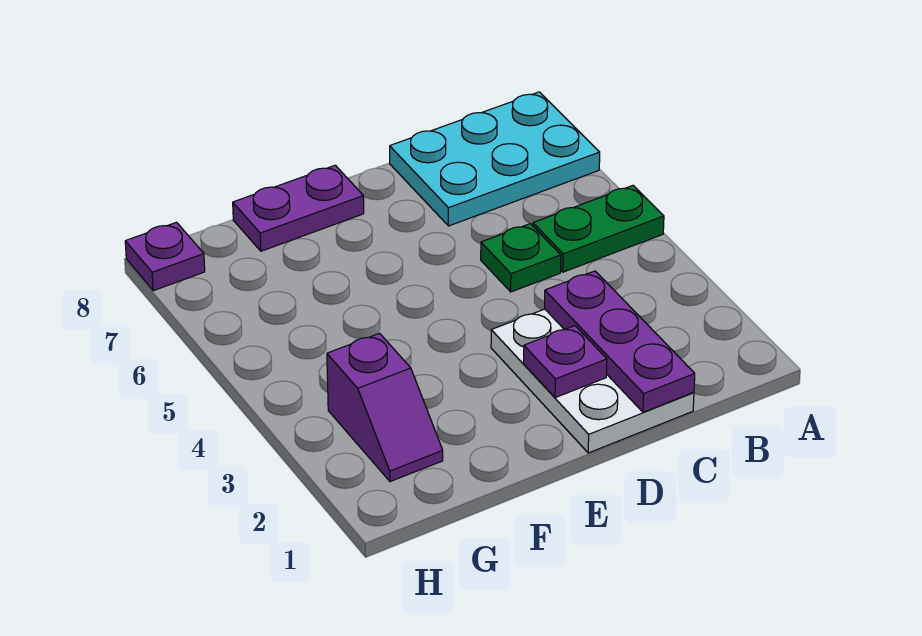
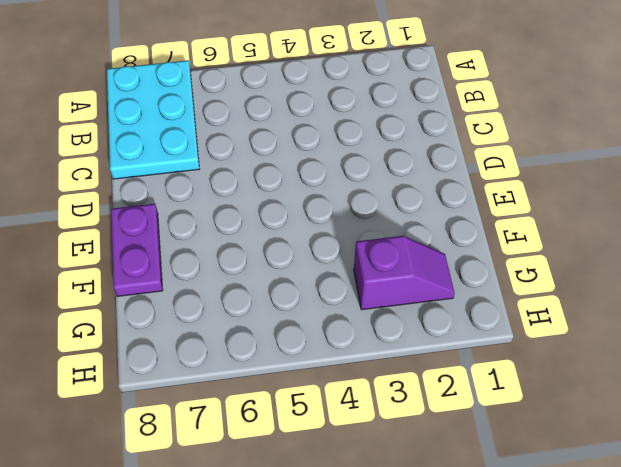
none -> green 1x2 plate [533,186,664,272]
none -> white 2x3 plate [491,309,694,453]

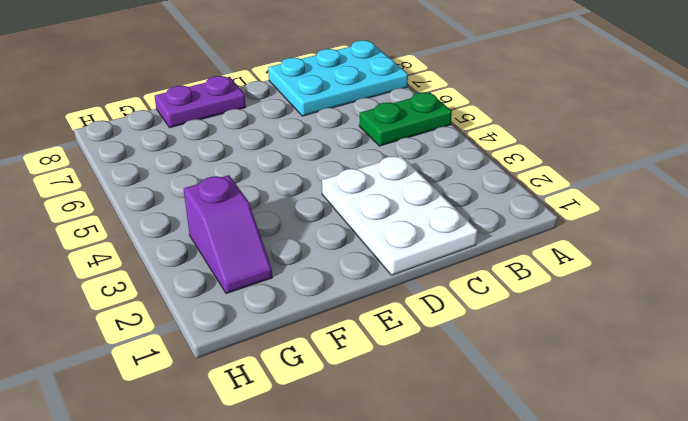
none -> green 1x1 plate [481,224,561,292]
none -> purple 1x1 plate [125,222,205,291]

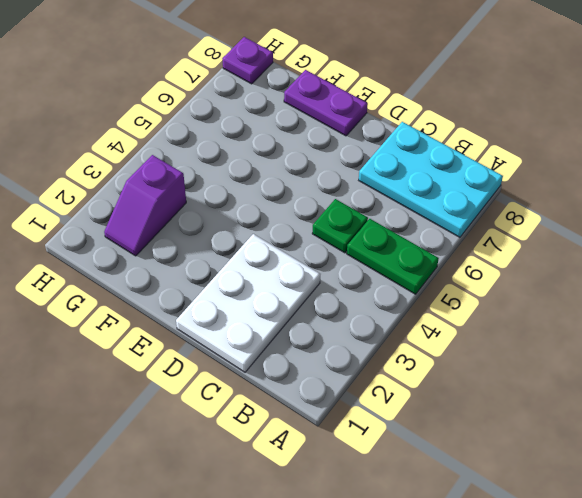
none -> purple 1x3 plate [545,271,695,412]
none -> purple 1x1 plate [524,326,607,398]

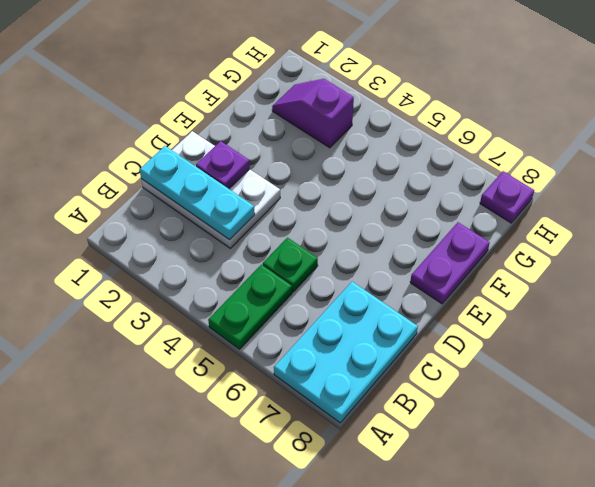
cyan 1x3 plate [140,146,255,240] -> purple 1x3 plate [545,271,695,412]

